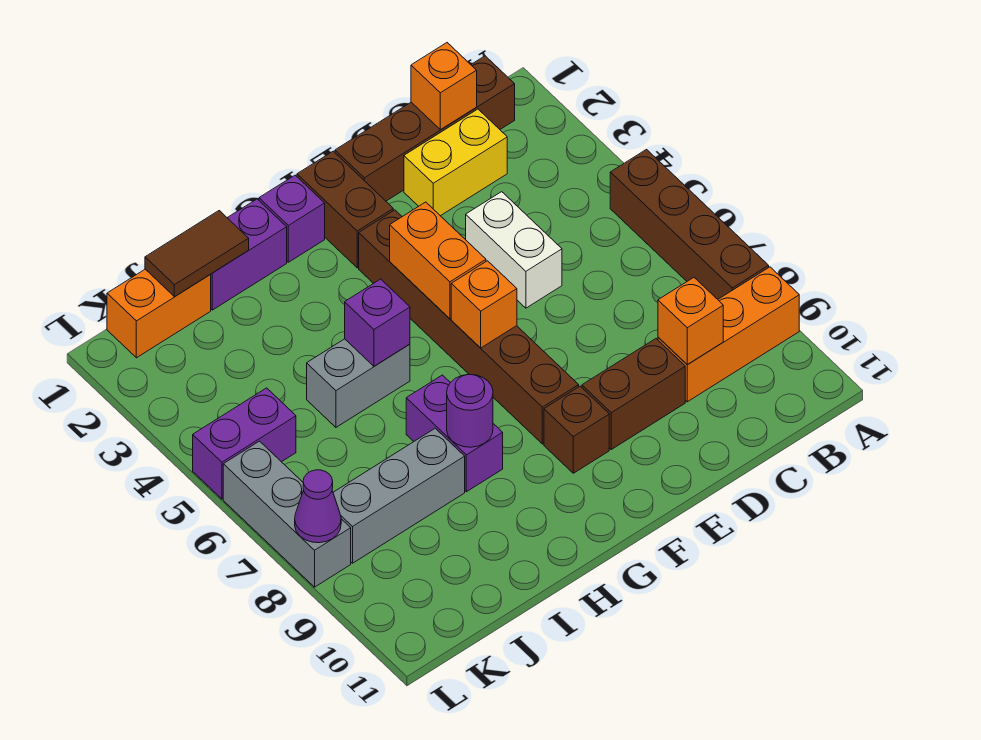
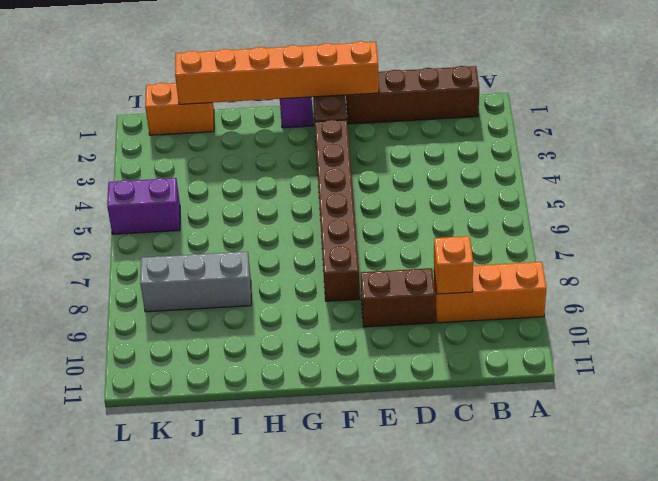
orange 1x6 brick [175,41,379,104] -> brown 1x2 tile [145,211,249,297]
none -> brown 1x4 brick [610,150,769,299]
none -> yellow 1x2 brick [404,109,507,216]
none -> white 1x2 brick [466,192,562,308]

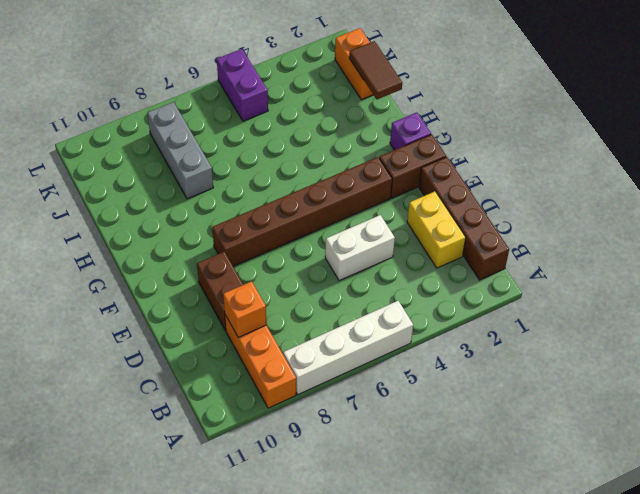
white 1x4 brick [283,301,413,394] -> brown 1x4 brick [610,150,769,299]
none -> brown 1x1 brick [544,386,609,473]
none -> purple 1x2 brick [210,199,287,310]
none -> grey 1x2 brick [307,339,410,427]

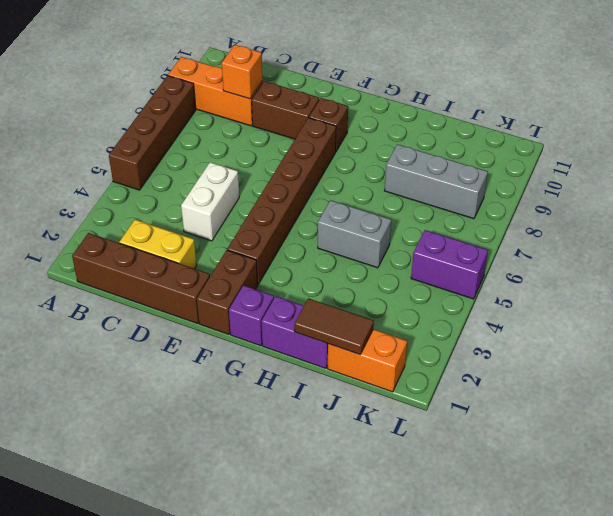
none -> purple 1x2 brick [406,375,503,492]
none -> grey 1x3 brick [223,441,351,587]
none -> orange 1x1 brick [411,43,477,130]

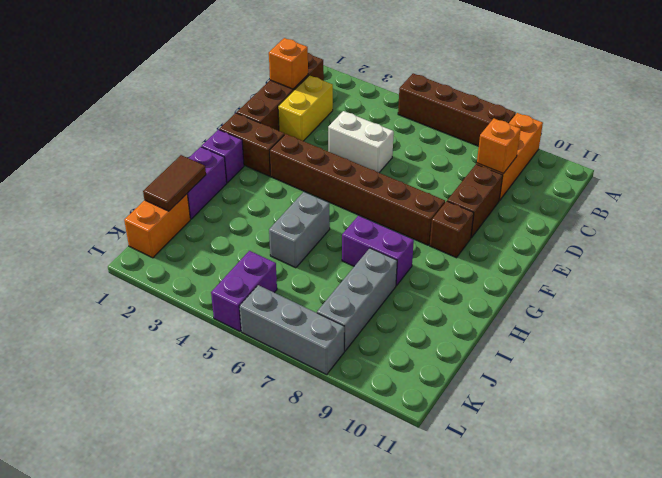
none -> orange 1x2 brick [390,202,486,319]
none -> orange 1x1 brick [451,261,517,348]
none -> purple 1x1 brick [345,279,410,366]

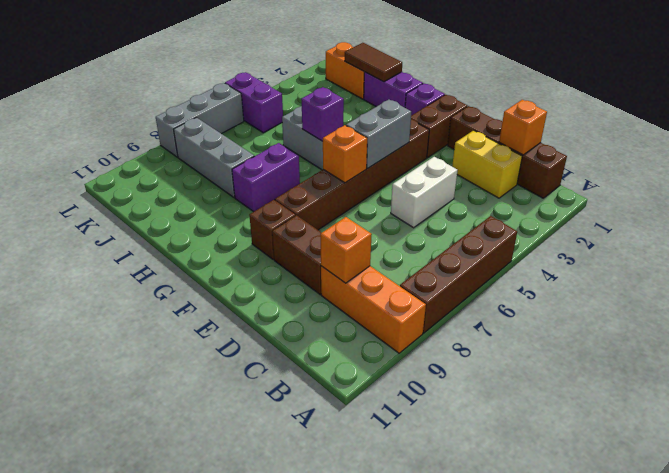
grey 1x2 brick [346,100,411,168] -> orange 1x2 brick [390,202,486,319]
none -> purple 1x1 round brick [447,374,493,447]
none -> purple 1x1 cone [295,470,341,543]

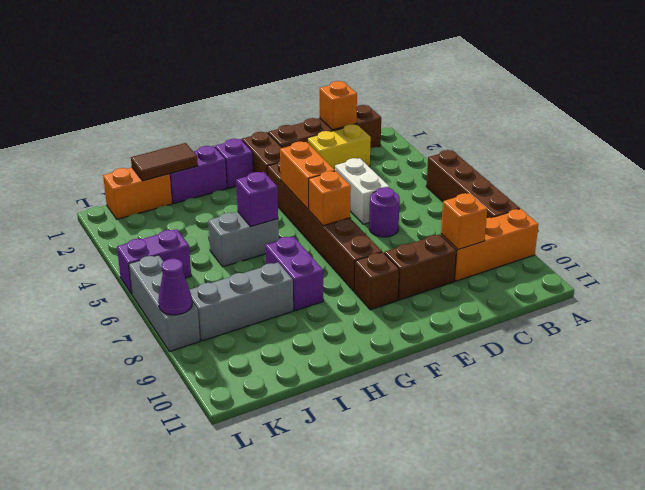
purple 1x1 round brick [369,187,400,237] -> purple 1x1 round brick moved to [447,374,493,447]

